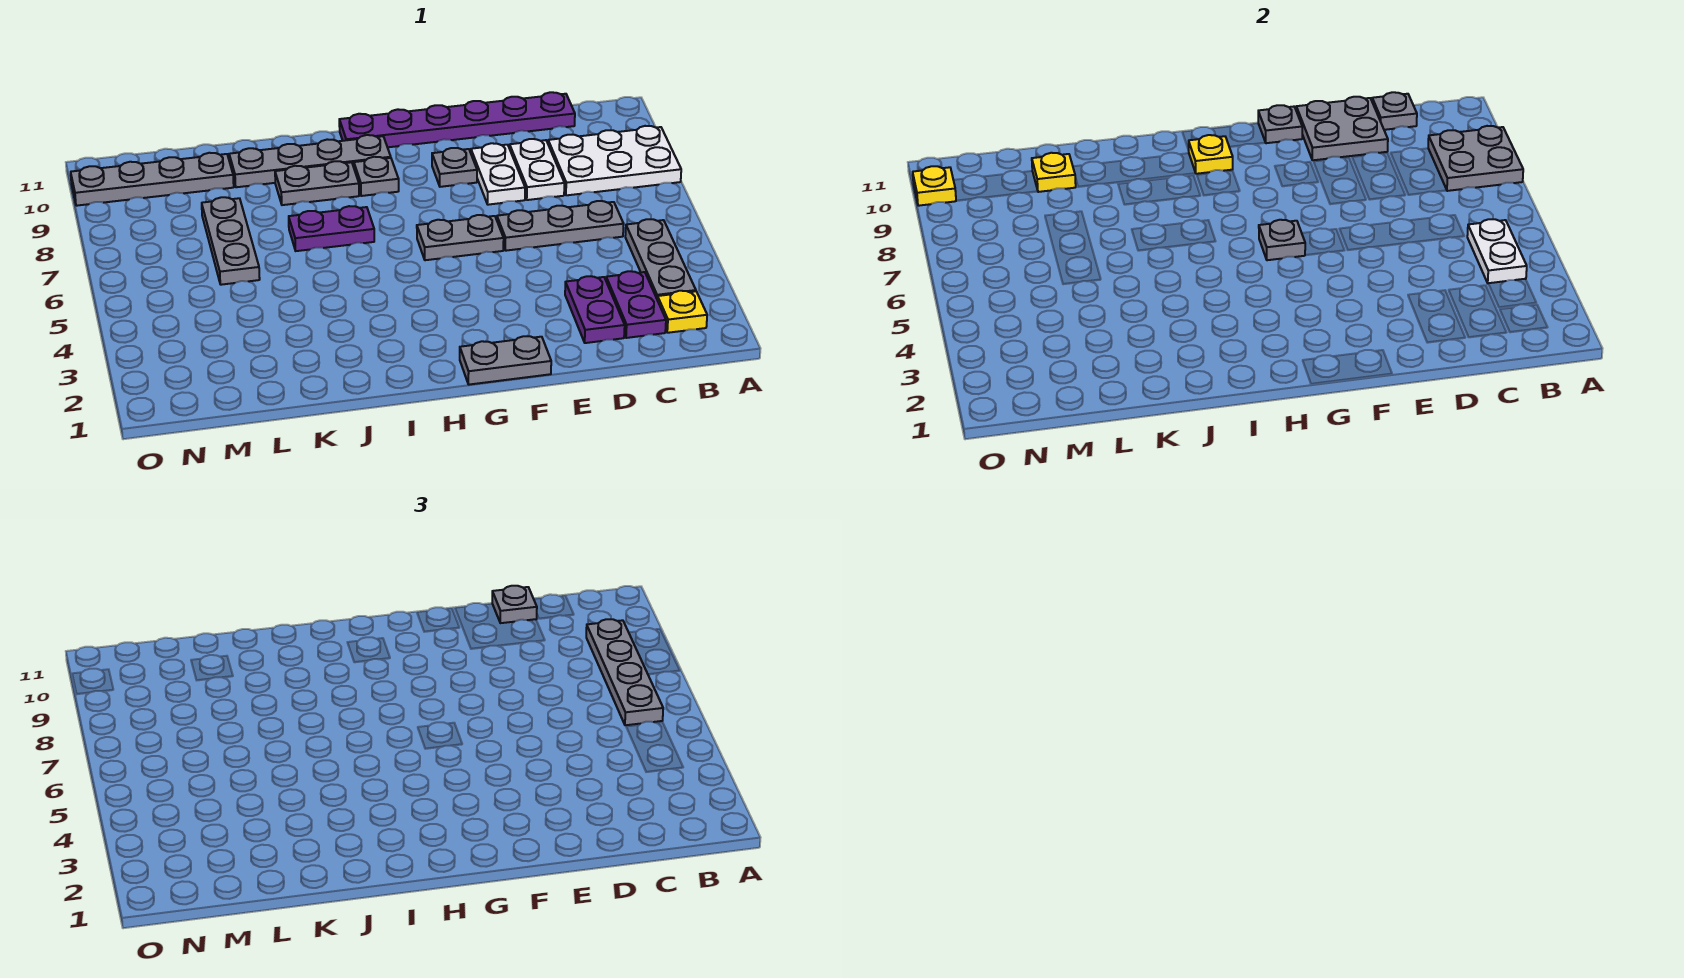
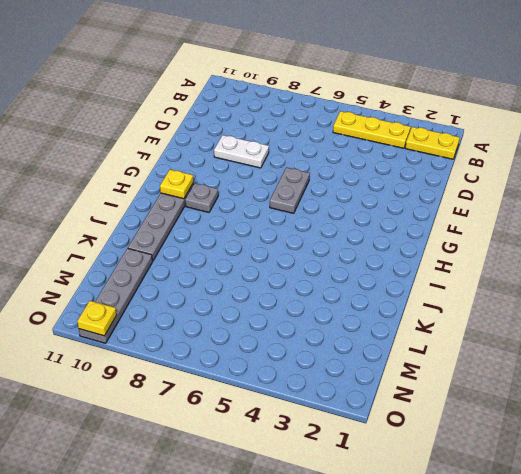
yellow 1x2 plate [405,127,460,159] -> yellow 1x1 plate [657,291,707,333]
yellow 1x3 plate [333,111,411,148] -> grey 1x3 plate [625,219,696,298]
none -> white 2x3 plate [548,126,681,195]
none -> purple 1x2 plate [606,271,666,338]
none -> grey 1x3 plate [497,201,624,251]

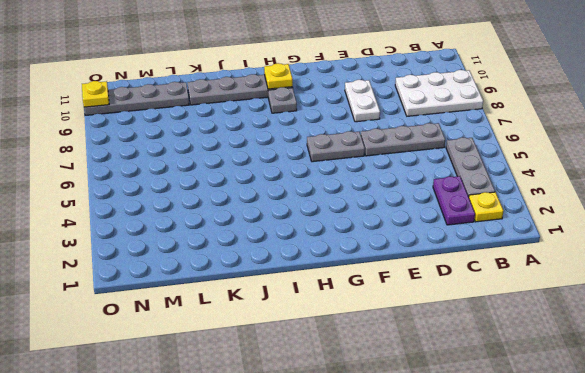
none -> purple 1x6 plate [339,92,575,147]
none -> purple 1x2 plate [565,276,625,343]
none -> white 1x2 plate [510,139,564,200]

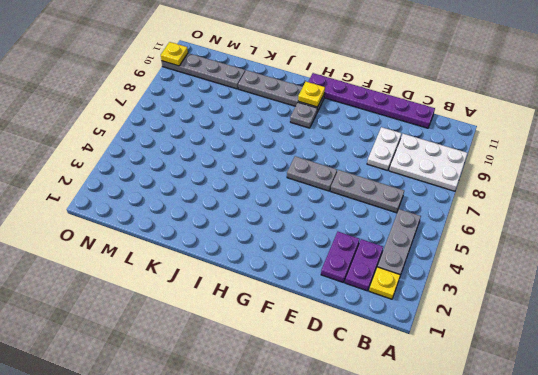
none -> white 1x2 plate [471,143,525,205]
none -> grey 1x2 plate [460,336,551,385]
none -> grey 1x1 plate [432,148,477,187]

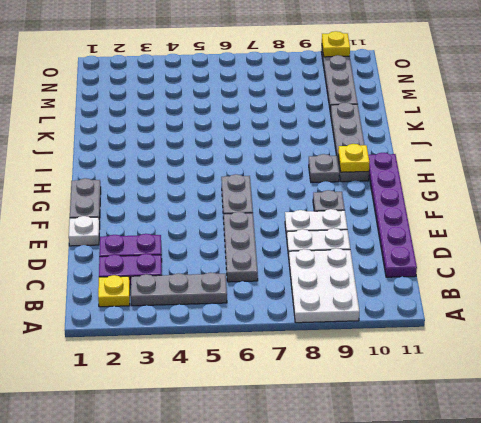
white 1x1 plate [69,216,100,246] -> none
none -> purple 1x2 plate [289,206,374,251]
none -> grey 1x2 plate [275,161,359,205]
none -> grey 1x3 plate [202,197,260,285]

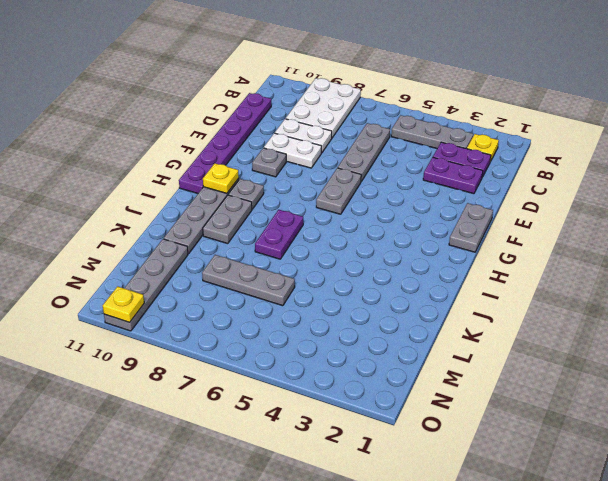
none -> grey 2x2 plate [1428,126,1523,191]
none -> white 1x2 plate [1467,219,1527,284]
none -> grey 1x1 plate [1372,92,1417,130]

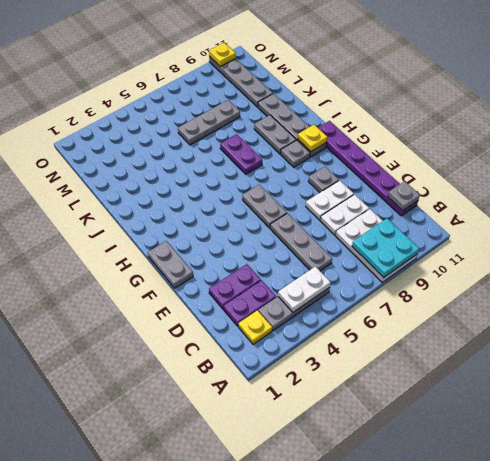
cyan 2x2 plate [352,218,419,278] -> grey 2x2 plate [1428,126,1523,191]
none -> grey 2x2 plate [1296,97,1388,160]
none -> grey 1x1 plate [1258,105,1303,143]
none -> grey 1x1 plate [1259,220,1305,260]

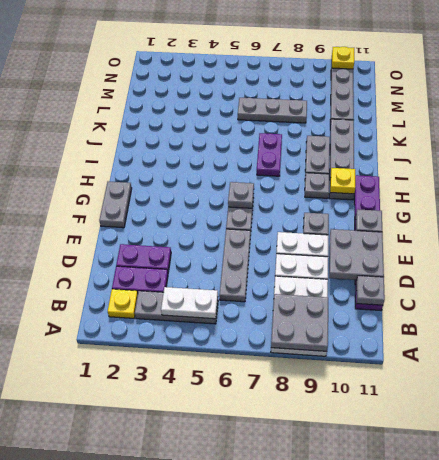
none -> yellow 1x1 plate [1032,153,1076,192]
none -> grey 1x4 plate [586,619,663,725]
none -> grey 1x1 plate [492,586,537,623]

